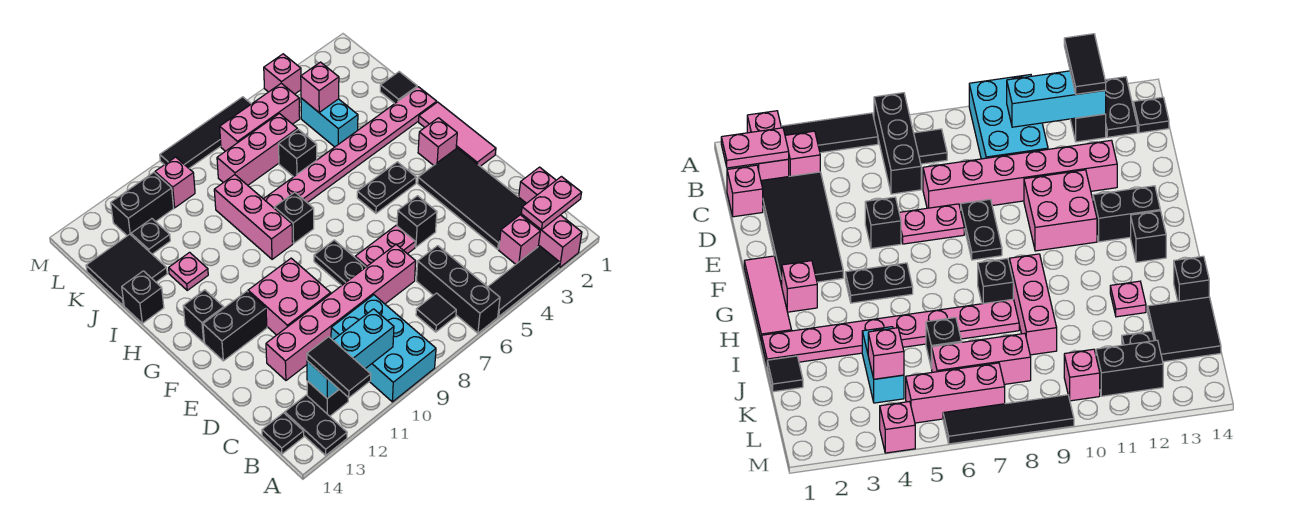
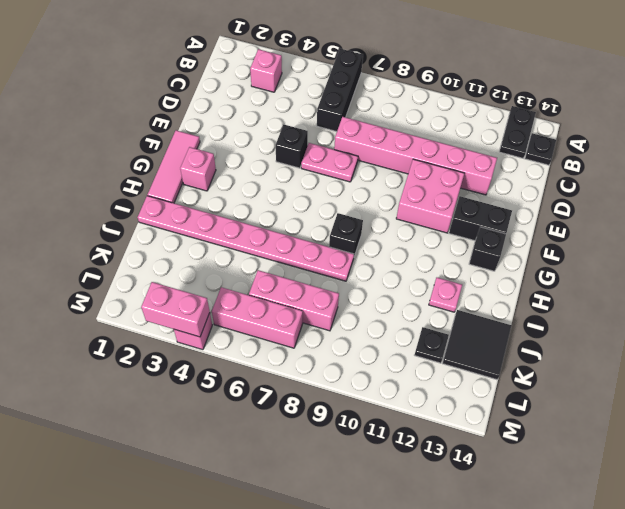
pink 1x2 brick [141,282,210,337] -> pink 1x2 brick turned to [521,214,582,268]
none -> black 1x3 tile [488,246,560,316]
none -> cyan 2x3 brick [331,295,436,402]
none -> black 1x1 tile [416,293,456,332]
none -> black 1x1 brick [307,381,348,416]

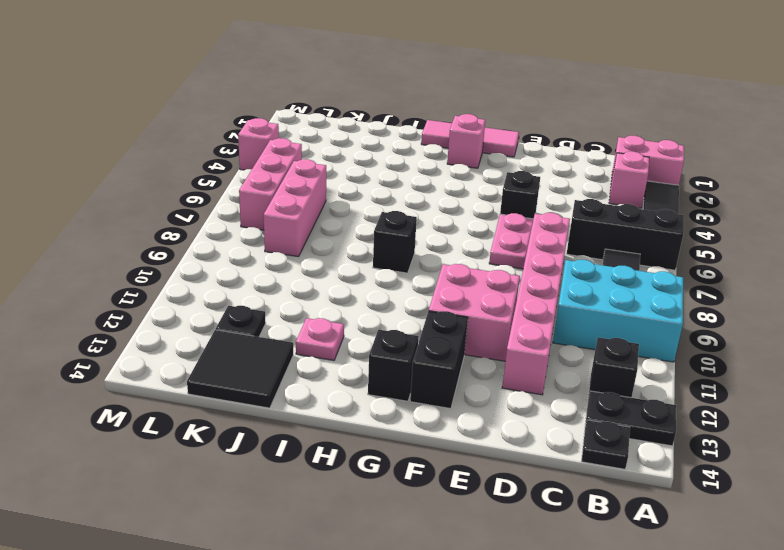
none -> pink 1x1 brick [519,167,556,203]
none -> black 2x4 tile [418,148,526,249]
none -> black 1x2 plate [314,240,366,286]
none -> black 1x2 plate [357,162,416,213]

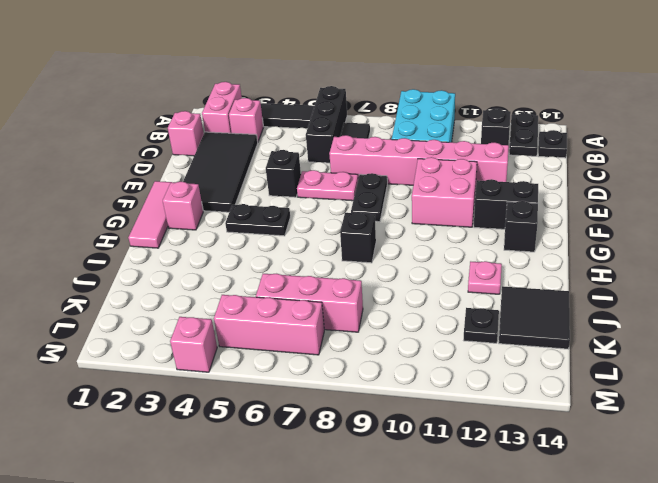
none -> pink 1x3 brick [214,175,293,259]
none -> pink 1x8 plate [264,87,437,209]
none -> black 1x1 brick [122,271,164,323]
none -> black 1x1 tile [380,72,417,103]

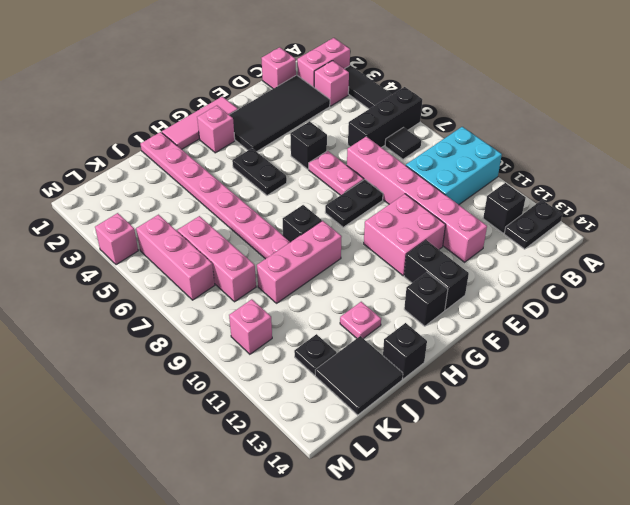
none -> black 1x1 plate [262,413,304,454]
none -> black 1x1 tile [380,72,417,103]
none -> cyan 1x2 brick [301,98,358,147]
none -> black 1x1 brick [279,129,317,177]

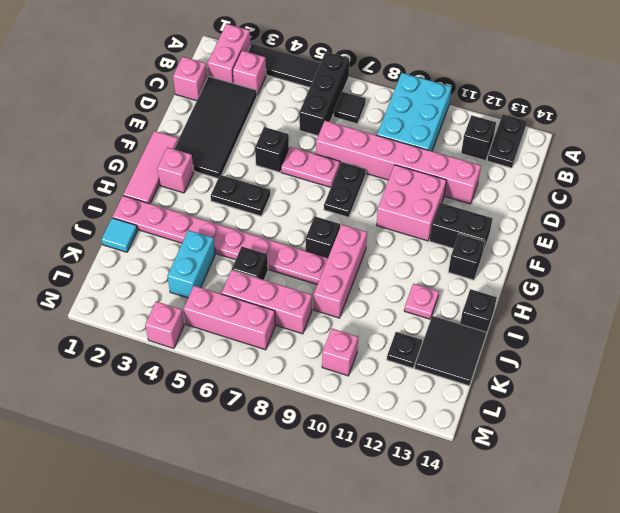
cyan 1x1 tile [101,218,137,252] -> black 1x1 tile [380,72,417,103]
none -> black 1x1 plate [262,413,304,454]
none -> black 1x2 brick [111,172,174,236]
none -> black 1x4 tile [160,97,251,168]
none -> pink 1x2 plate [521,177,582,230]

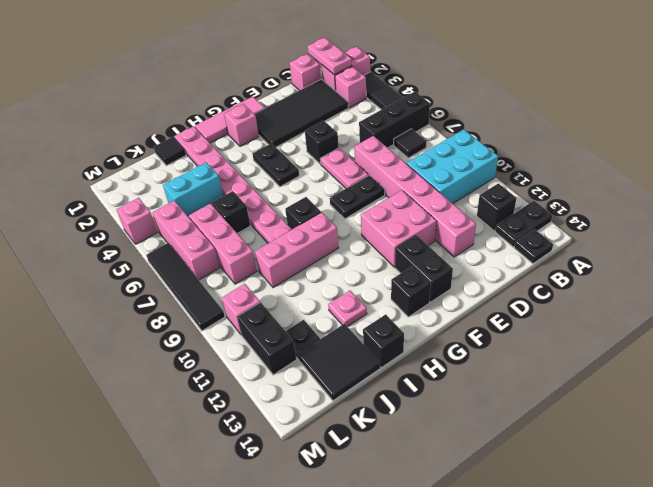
none -> cyan 1x3 brick [307,309,394,399]
none -> pink 1x1 brick [301,62,339,112]
none -> black 1x2 tile [307,337,371,398]

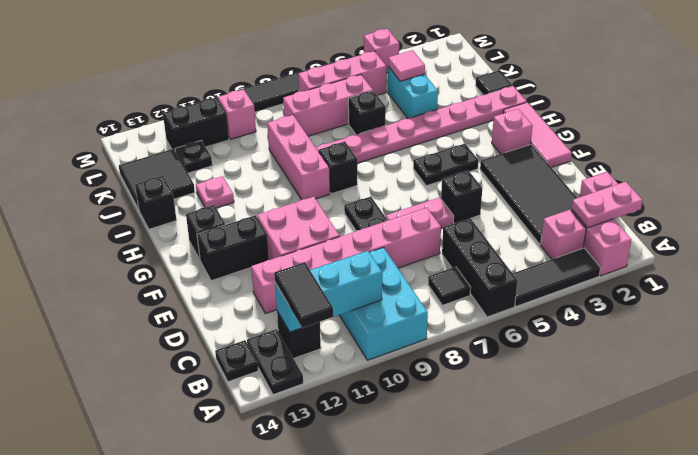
pink 1x1 tile [388,50,425,81] -> pink 1x1 brick [301,62,339,112]

